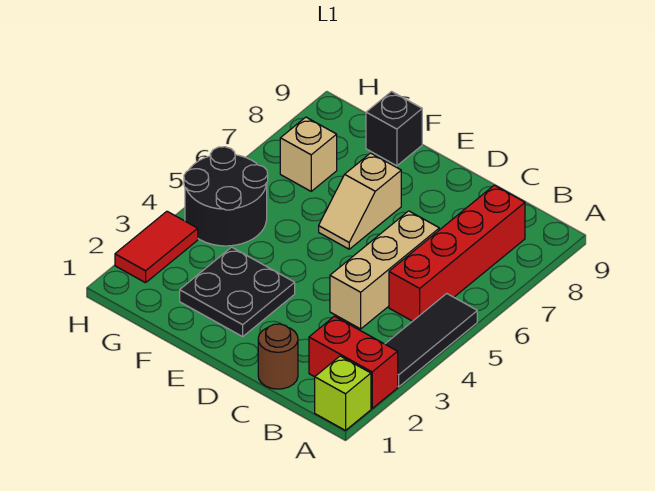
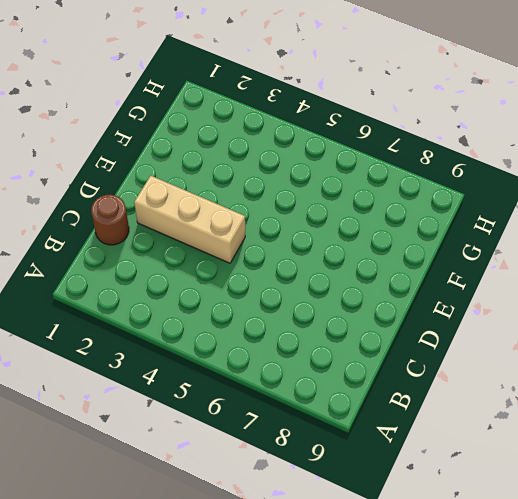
tan 1x3 brick [134,176,245,263] -> tan 1x3 brick moved to [330,211,439,329]
none -> lime 1x1 brick [315,356,371,430]
none -> red 1x2 brick [309,316,398,408]
none -> black 1x3 tile [385,294,477,387]

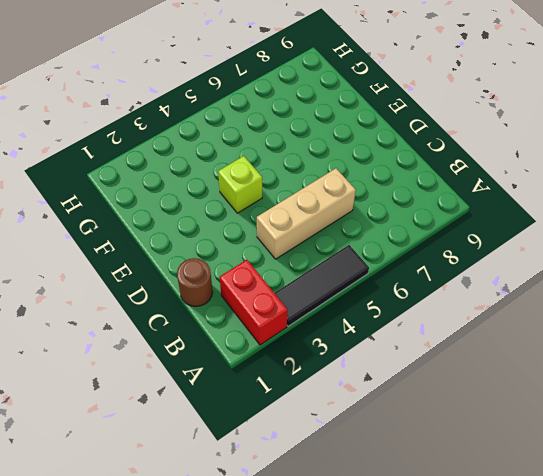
lime 1x1 brick [218,156,262,213] -> lime 1x1 brick moved to [315,356,371,430]
none -> red 1x4 brick [389,185,525,321]
none -> black 2x2 plate [180,247,295,337]
none -> tan 1x2 slope [319,153,401,249]

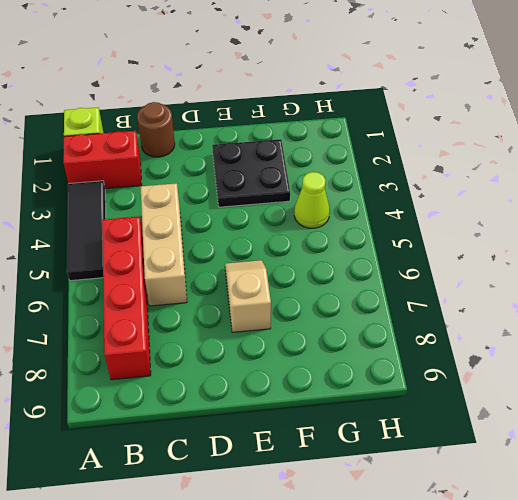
lime 1x1 cone [294,172,330,228] -> black 2x2 round brick [184,147,268,246]
none -> black 1x1 brick [366,92,422,166]
none -> tan 1x1 brick [280,117,337,191]
none -> red 1x2 tile [115,211,198,283]

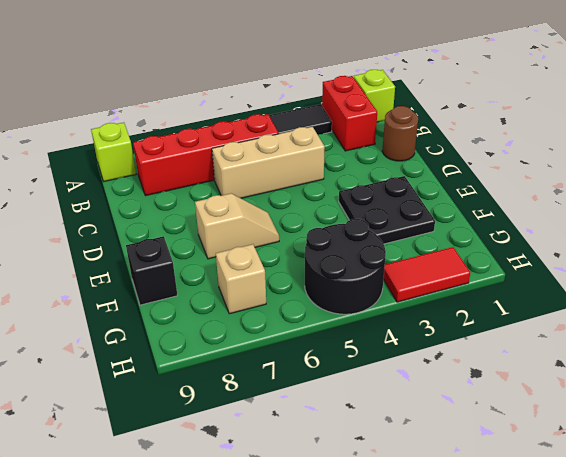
lime 1x1 brick [91,123,136,181] -> none

